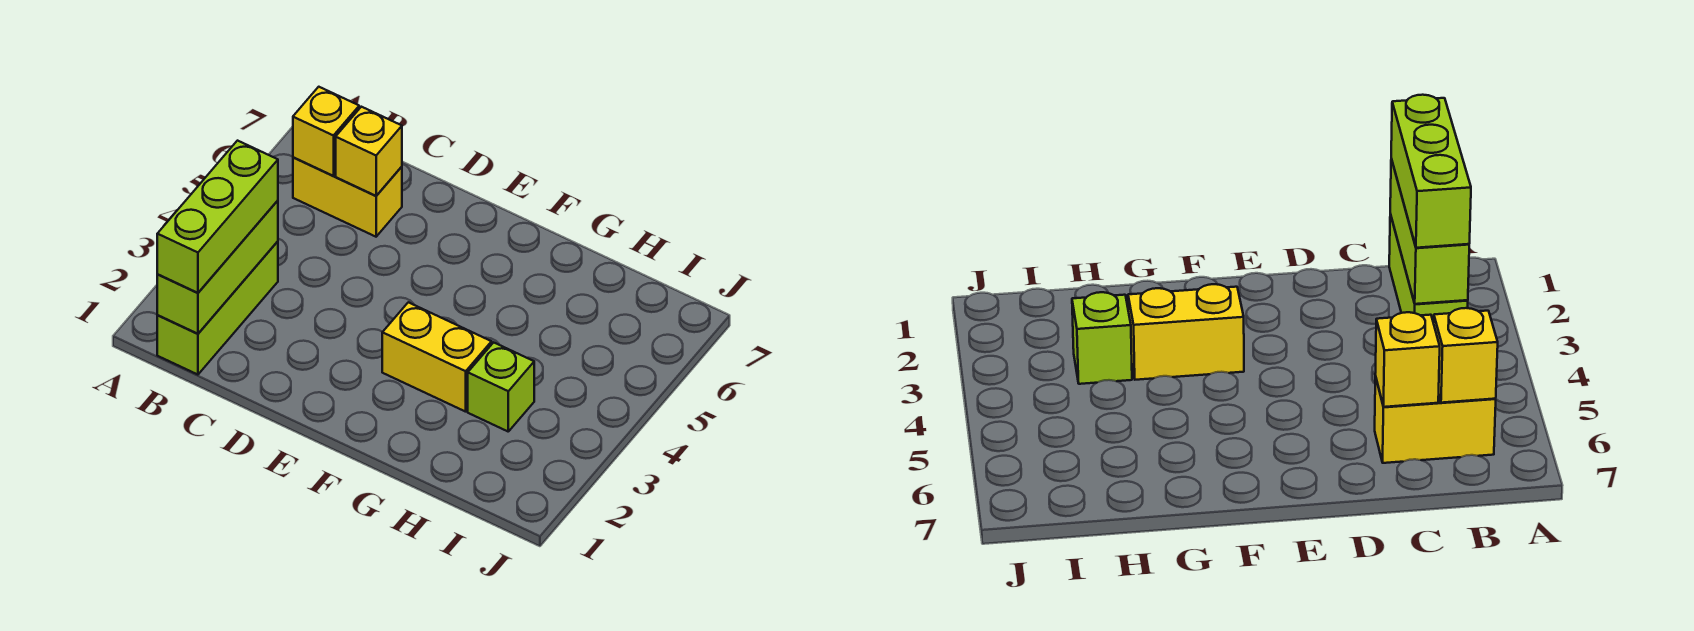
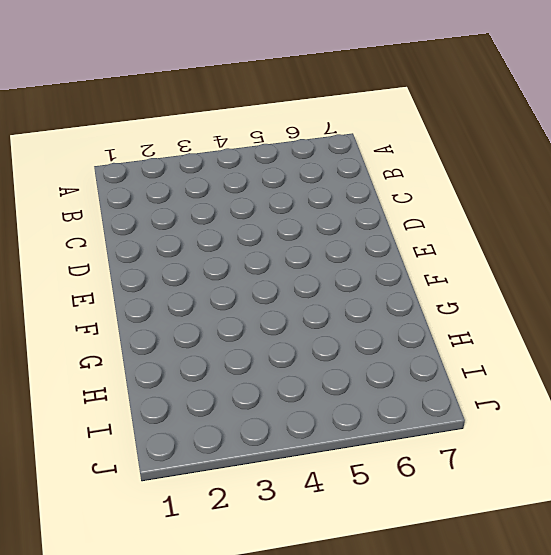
none -> lime 1x3 brick [157,241,278,375]
none -> yellow 1x2 brick [293,157,402,237]

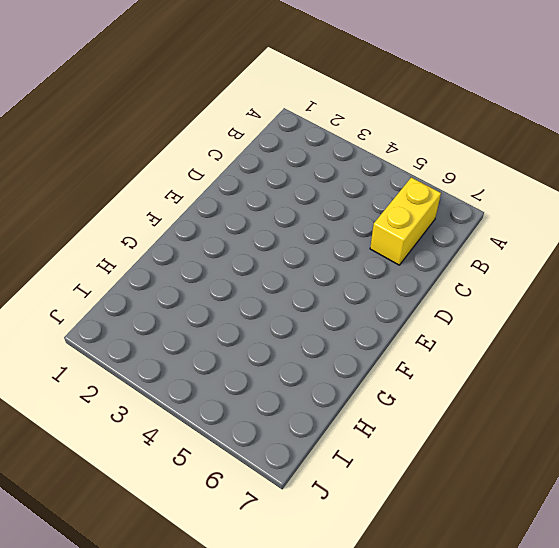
none -> lime 1x3 brick [157,241,278,375]
none -> yellow 1x2 brick [382,302,492,412]

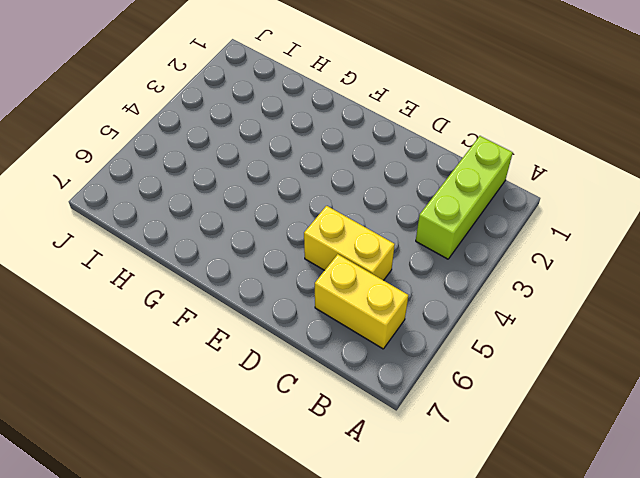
yellow 1x2 brick [304,206,395,280] -> yellow 1x2 brick moved to [382,302,492,412]
none -> lime 1x1 brick [468,342,534,431]
none -> lime 1x3 brick [157,201,278,334]

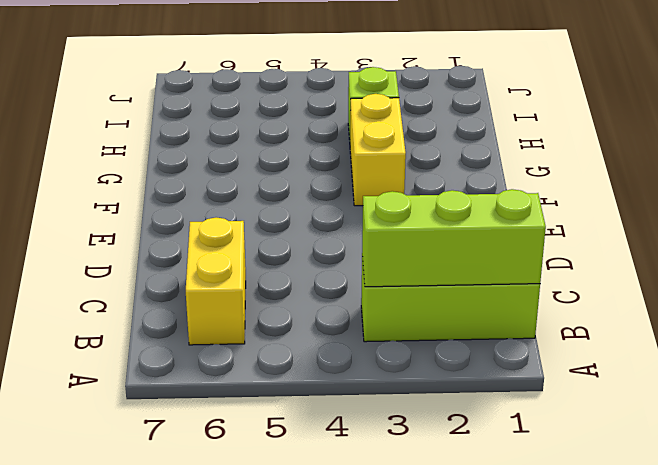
none -> yellow 1x1 brick [293,87,359,176]
none -> yellow 1x1 brick [336,107,402,196]

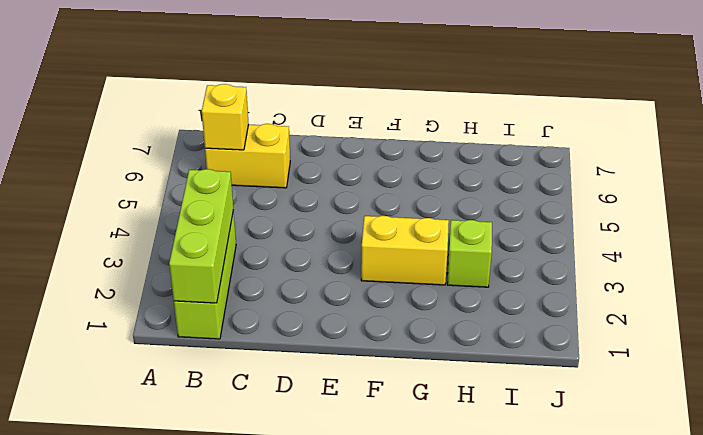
none -> yellow 1x1 brick [336,107,402,196]
none -> lime 1x3 brick [157,141,278,293]

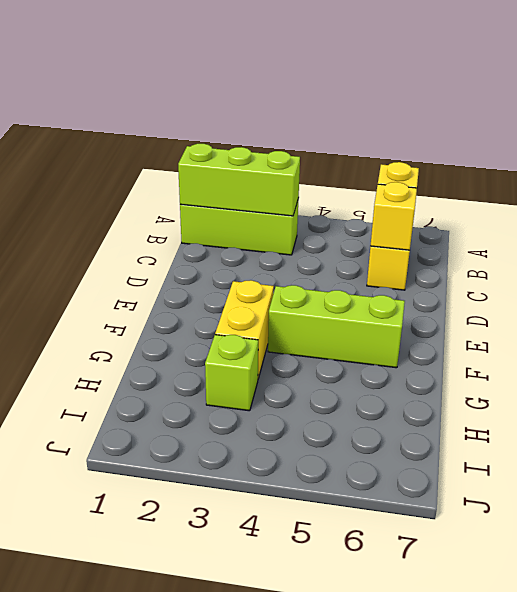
lime 1x3 brick [268,285,405,368] -> lime 1x3 brick moved to [157,141,278,293]

